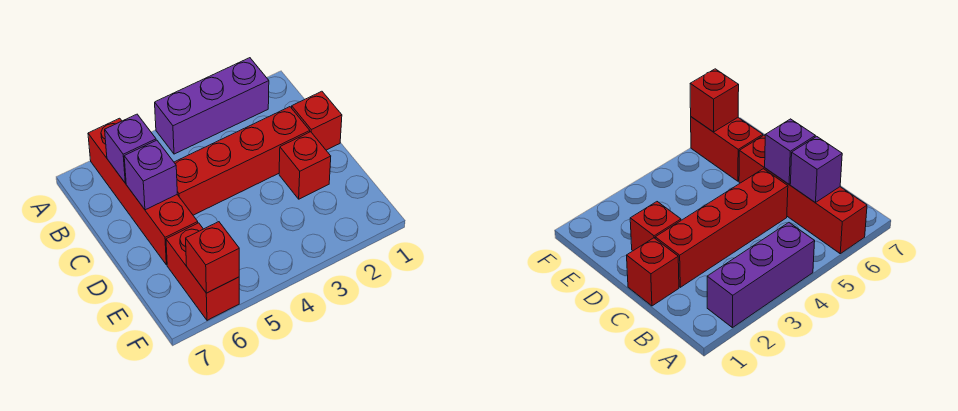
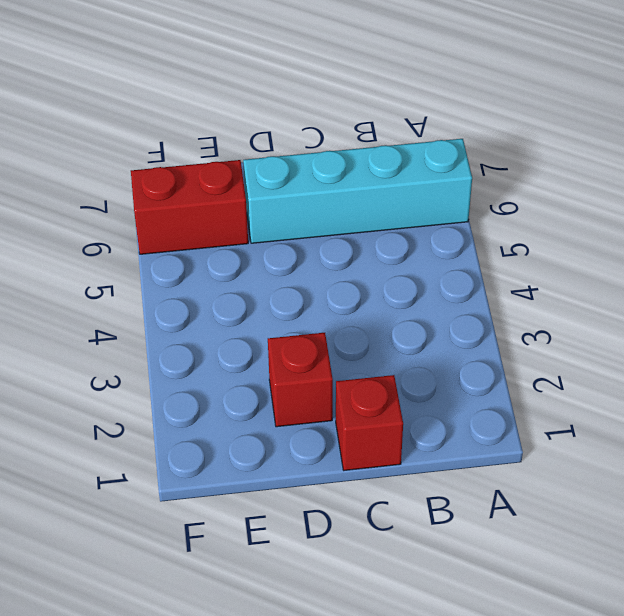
cyan 1x4 brick [243,139,472,243] -> red 1x4 brick [88,118,198,265]
none -> purple 1x3 brick [155,58,269,154]
none -> red 1x4 brick [174,107,310,215]

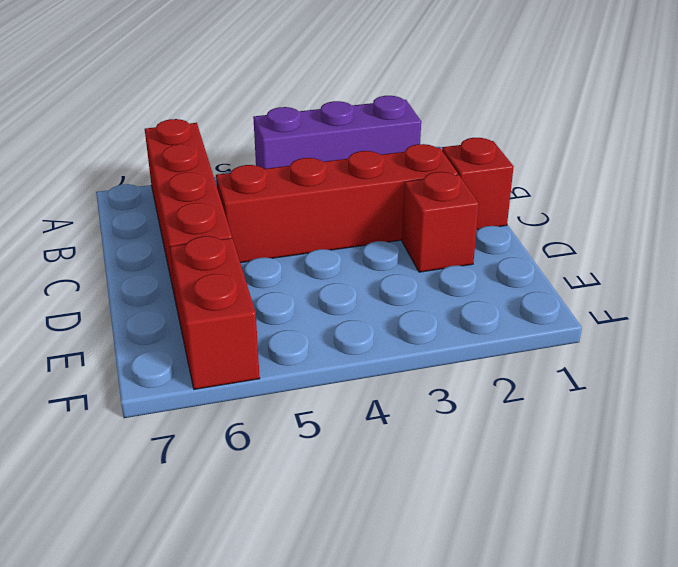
none -> purple 1x1 brick [105,114,156,183]
none -> purple 1x1 brick [124,140,177,210]

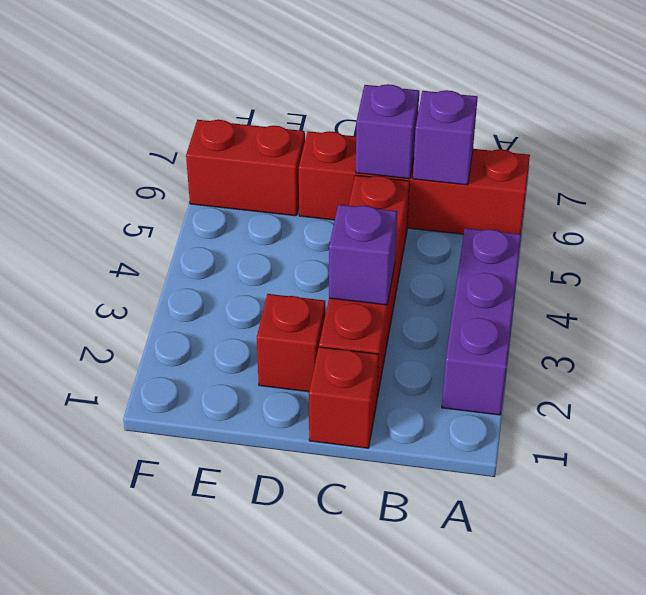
purple 1x1 brick [329,205,397,305] -> none
none -> red 1x1 brick [186,222,239,293]

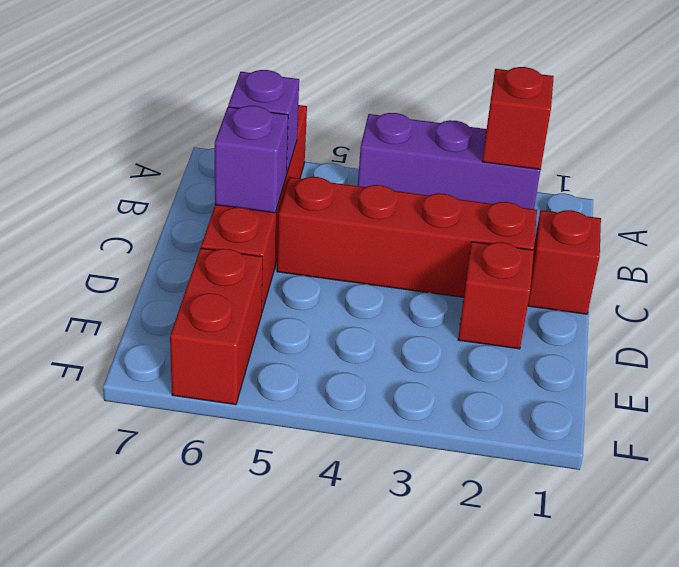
red 1x1 brick [482,67,554,170] -> red 1x1 brick moved to [186,222,239,293]

